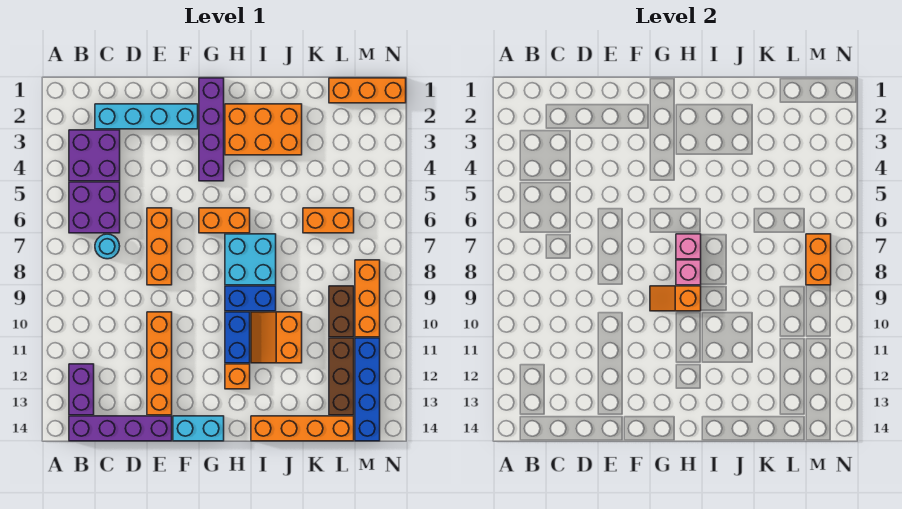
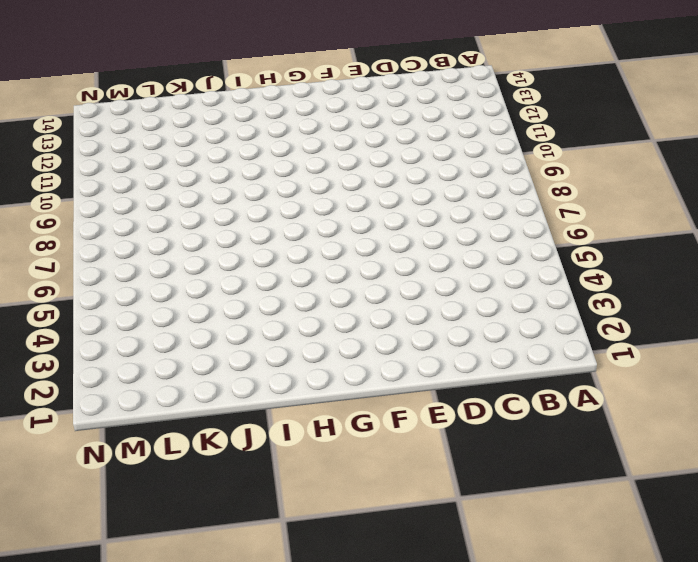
none -> purple 2x2 brick [69,130,120,181]
none -> purple 2x2 brick [69,182,120,233]
none -> purple 1x2 brick [69,364,94,415]

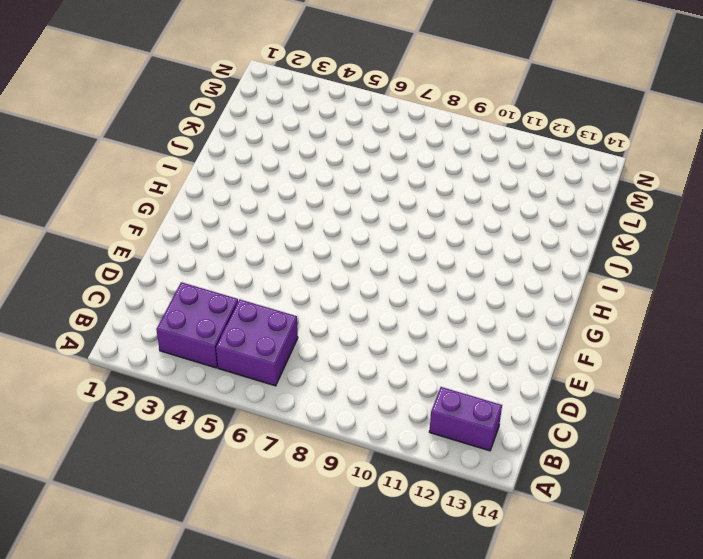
none -> purple 1x4 brick [69,416,172,441]
none -> cyan 1x4 brick [95,104,198,129]
none -> cyan 1x1 round brick [95,234,120,259]

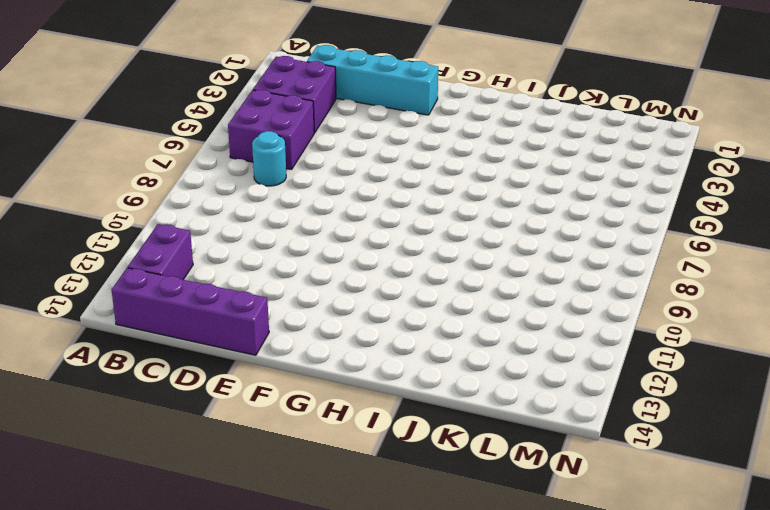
none -> orange 1x3 brick [147,208,172,285]
none -> orange 1x4 brick [147,312,172,415]
none -> cyan 1x2 brick [173,416,224,441]

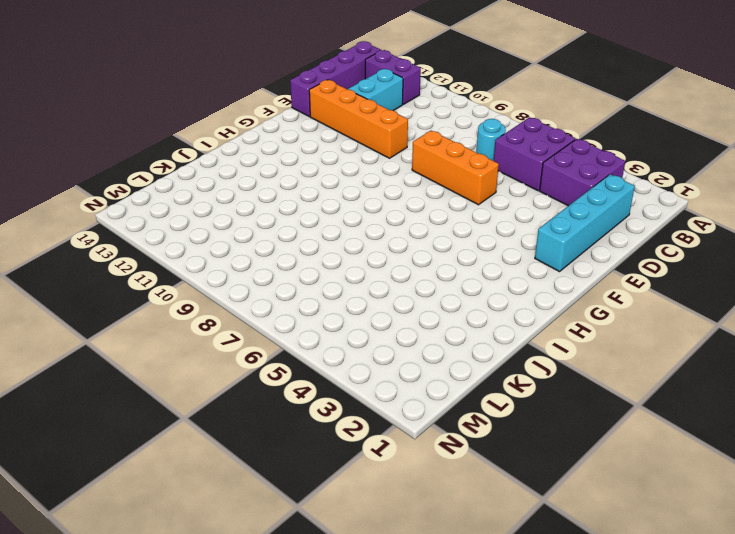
cyan 1x2 brick [348,69,403,111] -> cyan 1x2 brick moved to [173,416,224,441]
none -> purple 1x4 brick [199,78,224,181]
none -> orange 1x2 brick [199,208,250,233]
none -> orange 2x3 brick [225,104,302,155]

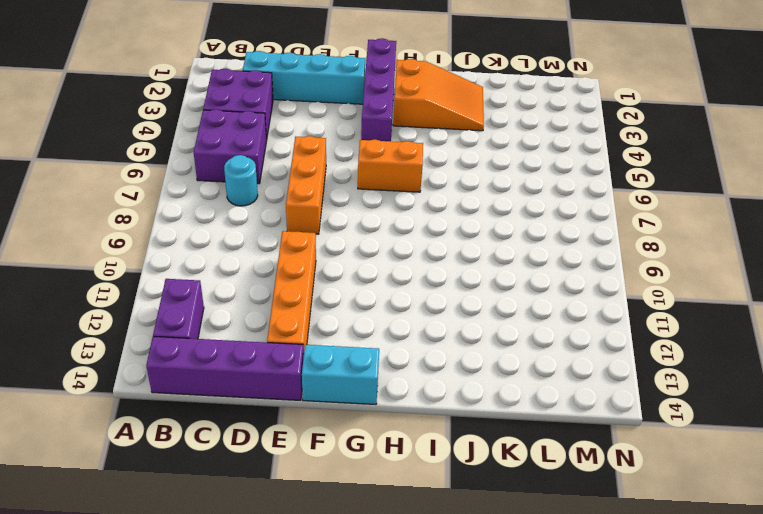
orange 2x3 slope [393,59,484,131] -> orange 2x3 brick [225,104,302,155]
none -> cyan 2x2 brick [225,234,276,285]
none -> blue 1x2 brick [225,286,276,311]
none -> blue 1x2 brick [225,312,250,363]

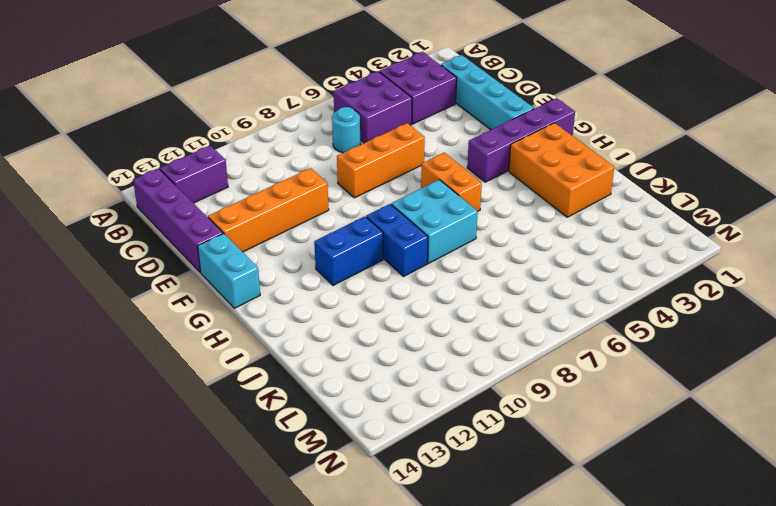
none -> orange 1x1 brick [225,364,250,389]
none -> orange 2x2 slope [251,312,302,363]
none -> orange 1x4 brick [251,416,354,441]

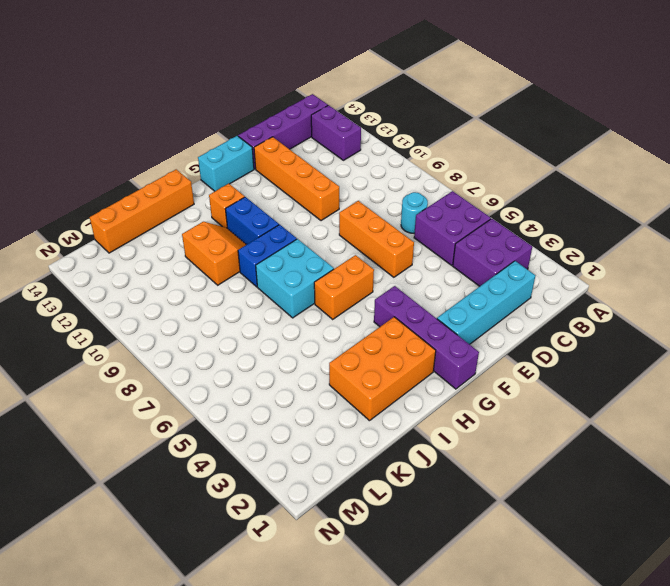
none -> orange 1x2 brick [303,208,354,233]
none -> orange 1x3 brick [329,78,406,103]
none -> brown 1x2 brick [329,286,354,337]

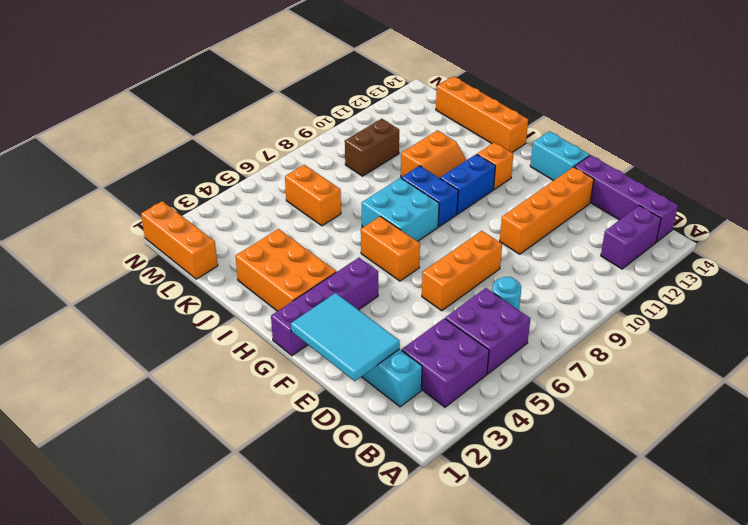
cyan 2x3 tile [291,293,400,381] -> none
none -> brown 1x3 brick [329,338,354,415]
none -> orange 1x3 brick [355,260,380,337]
none -> blue 1x4 brick [355,338,380,441]

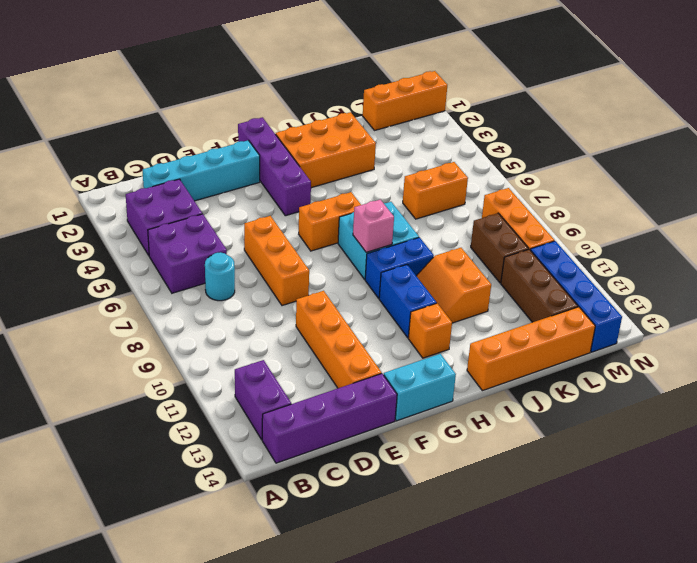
none -> orange 1x2 slope [650,286,701,311]
none -> pink 1x1 brick [676,234,701,259]
none -> orange 1x2 brick [806,234,831,285]

